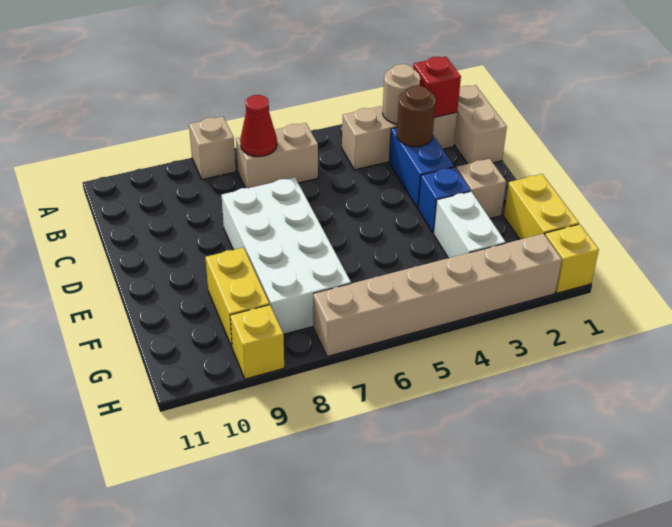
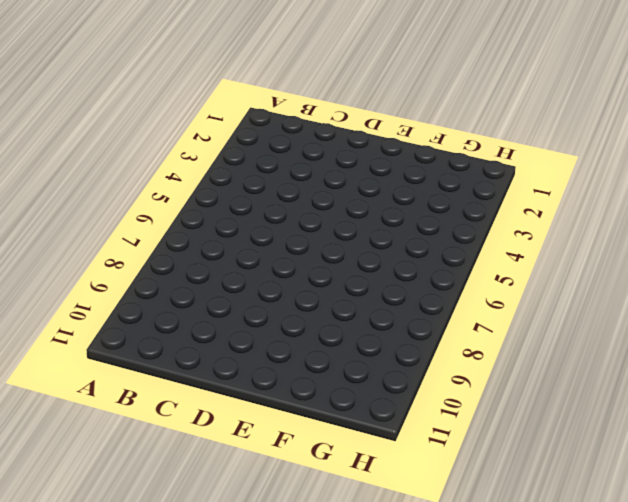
none -> tan 1x1 brick [189,117,236,180]
none -> tan 1x2 brick [454,85,507,164]
none -> tan 1x3 brick [342,106,457,170]

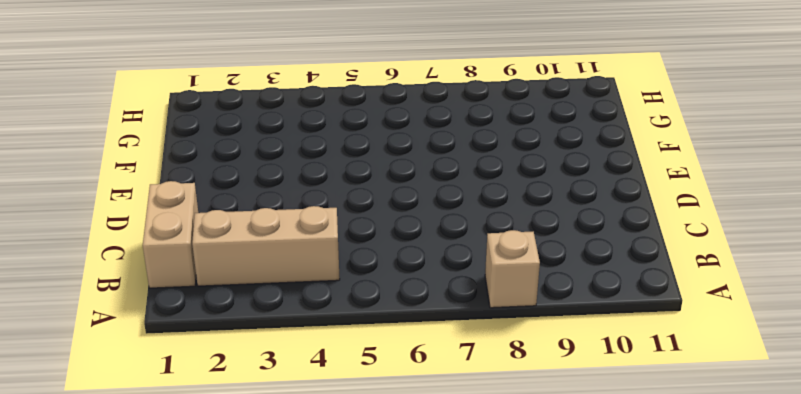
none -> tan 1x2 brick [236,123,318,188]
none -> blue 1x2 brick [389,128,454,208]
none -> white 2x4 brick [222,177,351,334]

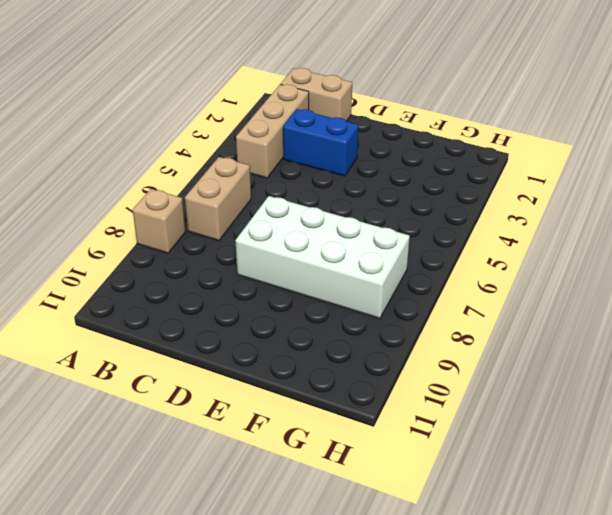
none -> tan 1x1 brick [456,159,506,218]
none -> blue 1x1 brick [418,167,471,233]
none -> yellow 1x2 brick [504,174,579,239]

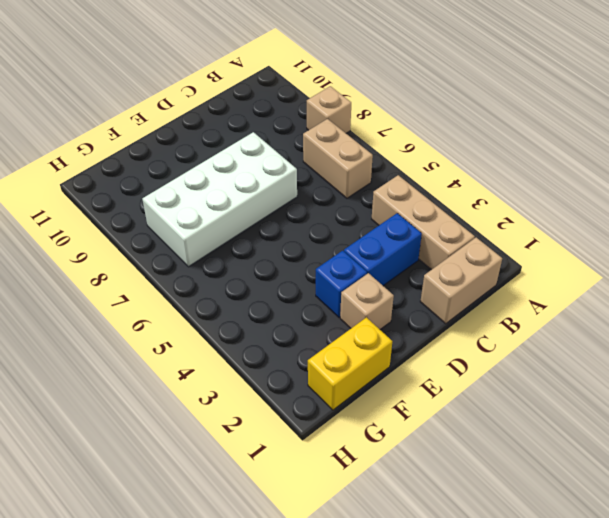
none -> white 1x2 brick [434,191,506,258]
none -> yellow 1x2 brick [205,247,269,347]
none -> yellow 1x1 brick [545,224,599,293]

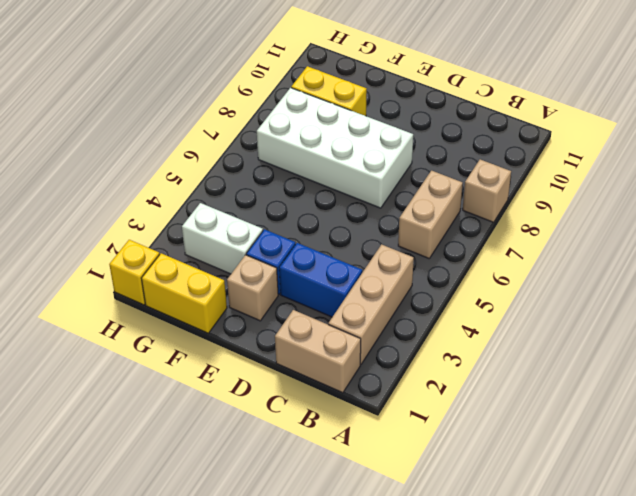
none -> tan 1x6 brick [313,234,562,356]
none -> yellow 1x1 brick [230,305,284,379]
none -> red 1x1 brick [413,56,461,117]

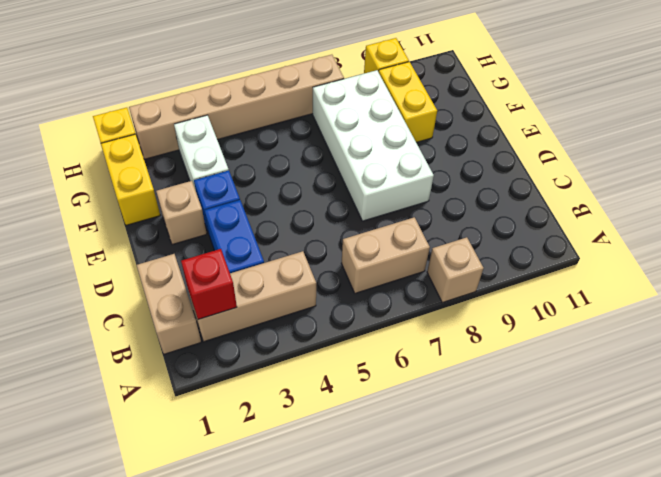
none -> tan 1x1 round brick [383,64,420,124]
none -> red 1x1 cone [240,95,277,157]
none -> brown 1x1 round brick [397,86,436,147]

